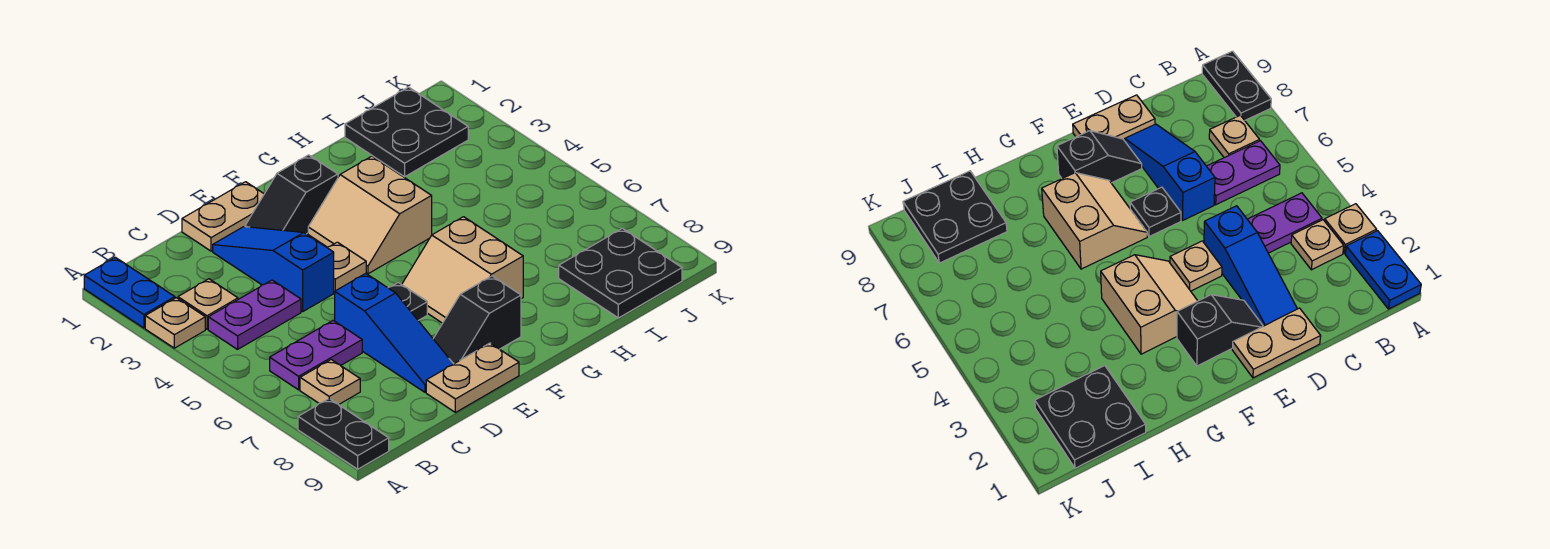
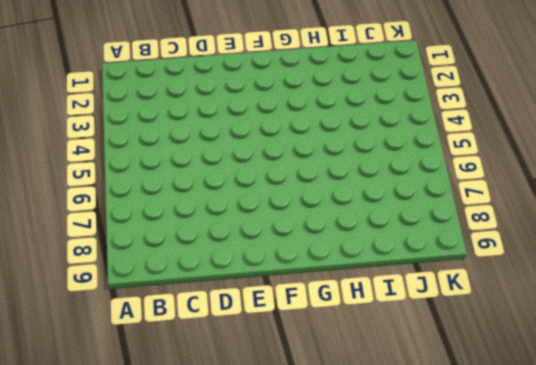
none -> blue 1x2 plate [84,257,175,328]
none -> tan 1x1 plate [145,298,205,348]
none -> black 1x2 plate [298,399,389,469]

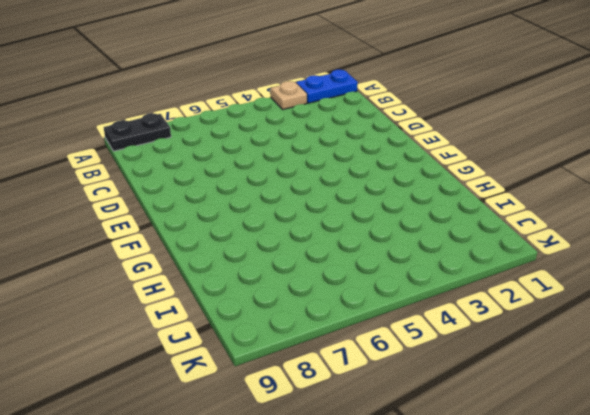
none -> tan 1x1 plate [178,279,238,329]
none -> purple 1x2 plate [208,280,301,349]
none -> purple 1x2 plate [270,320,362,390]

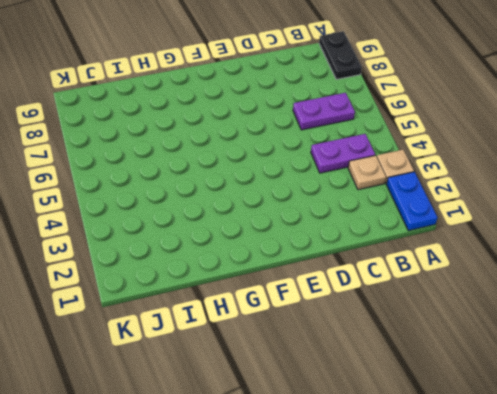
none -> tan 1x1 plate [300,360,360,405]
none -> tan 1x2 plate [182,182,264,251]
none -> blue 1x3 slope [213,227,334,311]

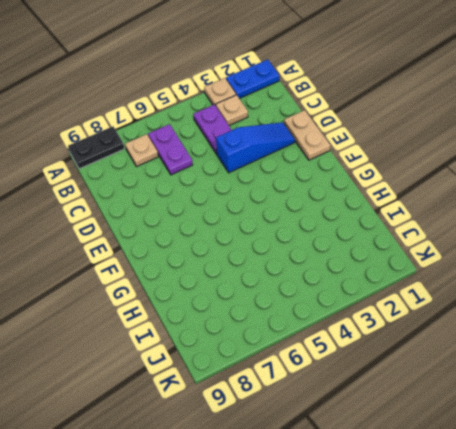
none -> blue 1x3 slope [335,273,453,392]
none -> tan 1x2 plate [426,343,519,413]
none -> black 1x2 slope [245,155,338,234]

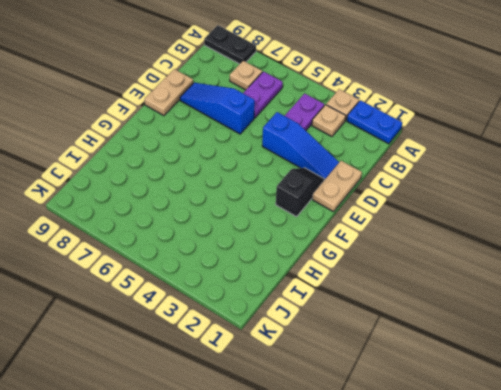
none -> tan 1x1 plate [327,242,366,292]
none -> black 1x1 plate [388,283,427,320]
none -> black 1x2 slope [433,276,521,364]

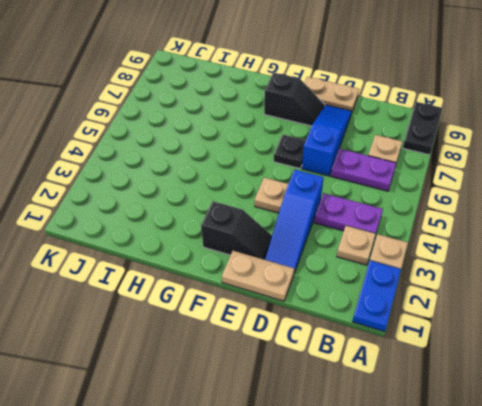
none -> tan 2x2 slope [308,156,432,274]
none -> tan 2x2 slope [402,217,523,323]
none -> black 2x2 plate [345,87,468,177]

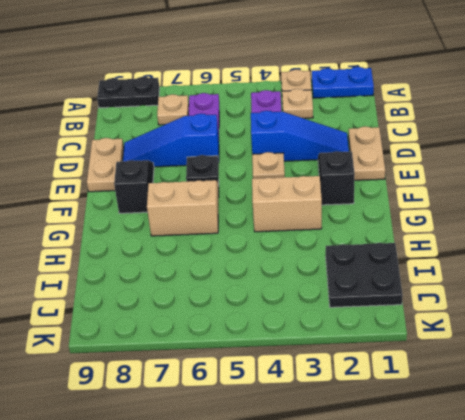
none -> black 2x2 plate [559,228,682,318]

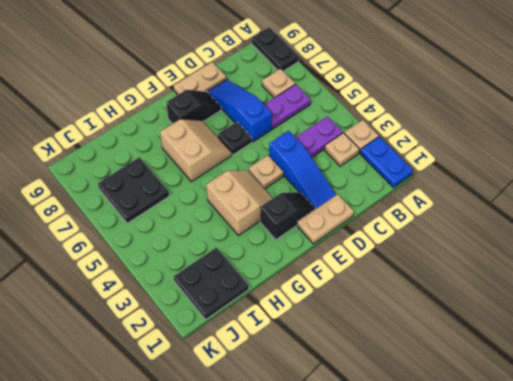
black 2x2 plate [98,157,169,223] -> black 2x2 plate moved to [559,228,682,318]

